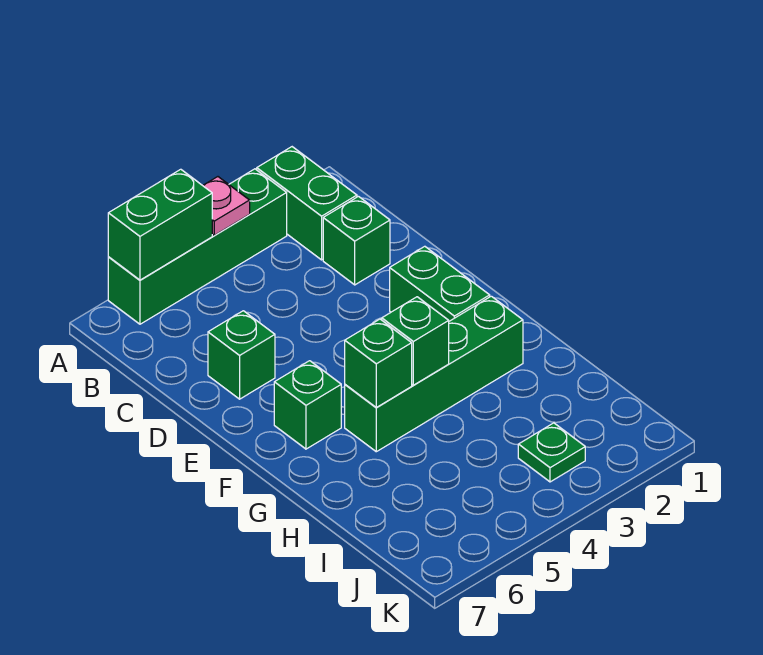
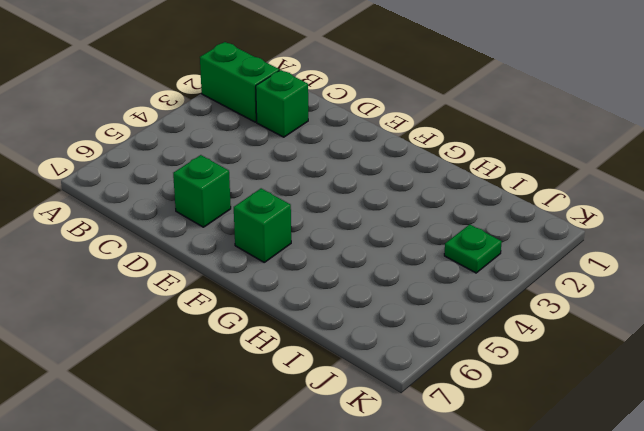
none -> green 1x4 brick [108,169,287,324]
none -> green 1x2 brick [390,246,490,321]
none -> green 1x4 brick [345,296,523,452]

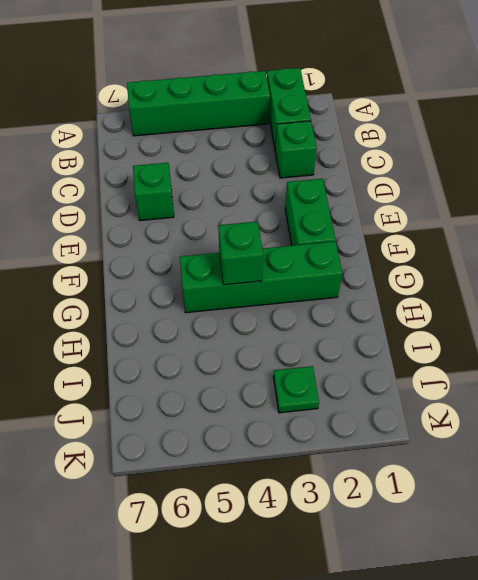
none -> green 1x1 brick [274,361,341,449]
none -> pink 1x1 plate [203,177,250,235]
none -> green 1x2 brick [108,169,212,280]

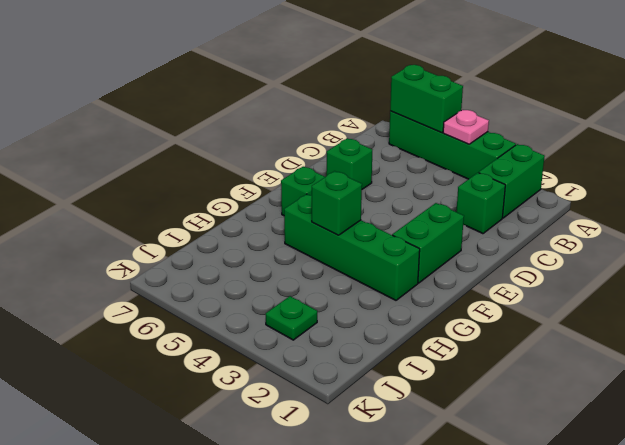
none -> green 1x1 brick [345,319,412,407]

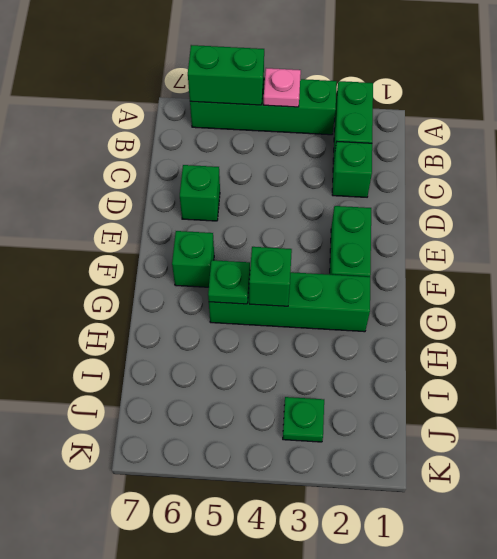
green 1x1 plate [208,260,250,304] -> green 1x1 brick [345,319,412,407]

